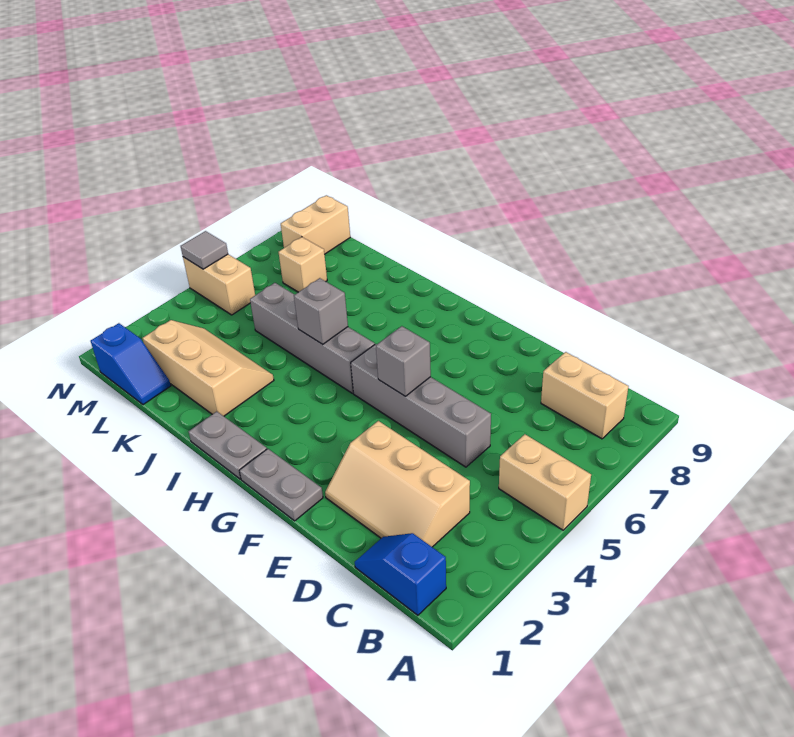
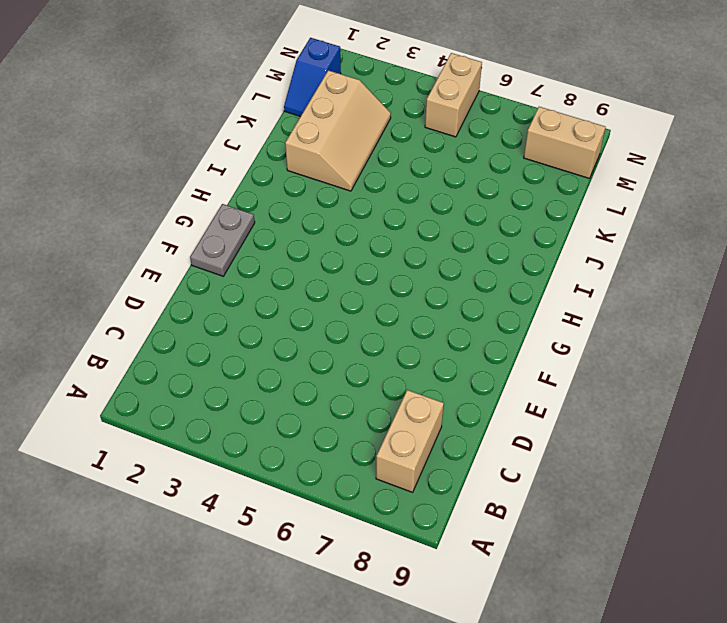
none -> tan 1x2 brick [499,434,591,530]
none -> blue 1x2 slope [355,533,446,615]
none -> tan 2x3 slope [325,421,470,547]

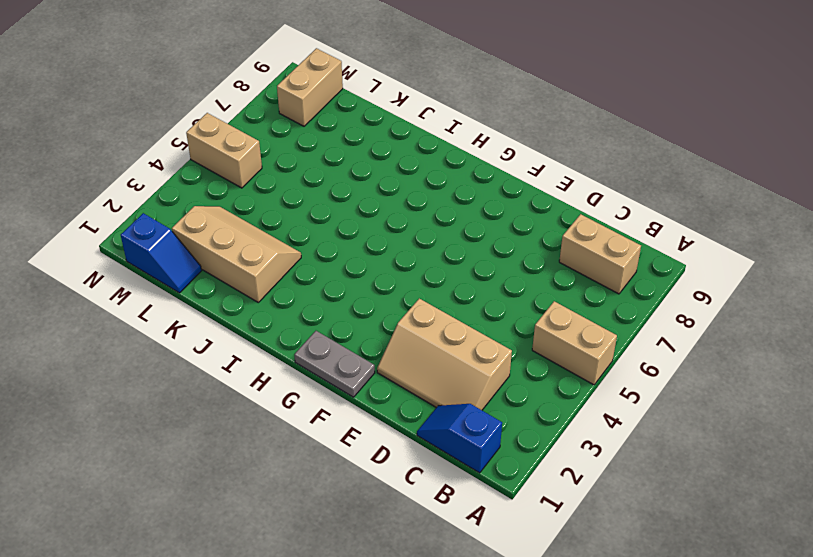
none -> grey 1x4 brick [351,344,491,467]
none -> grey 1x2 plate [189,411,267,479]
none -> grey 1x4 brick [250,283,375,393]

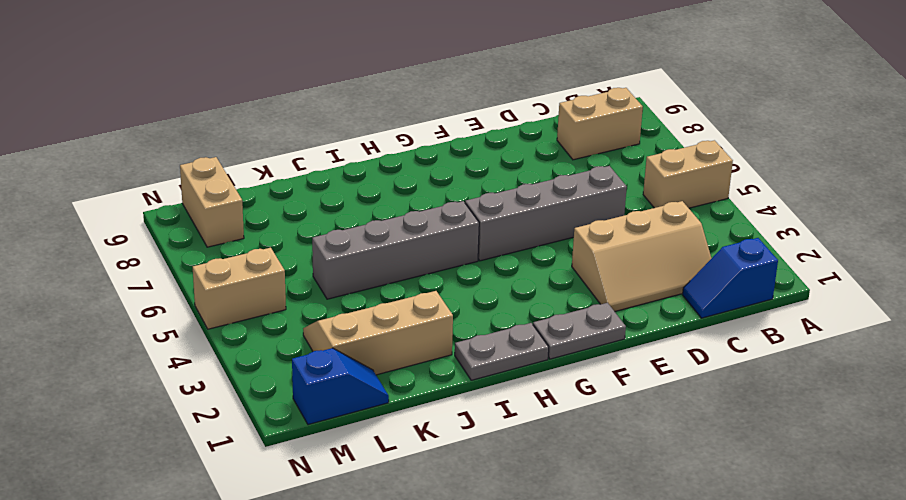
none -> tan 1x1 brick [279,237,327,292]
none -> grey 1x1 brick [376,326,431,396]
none -> grey 1x1 brick [294,278,348,344]

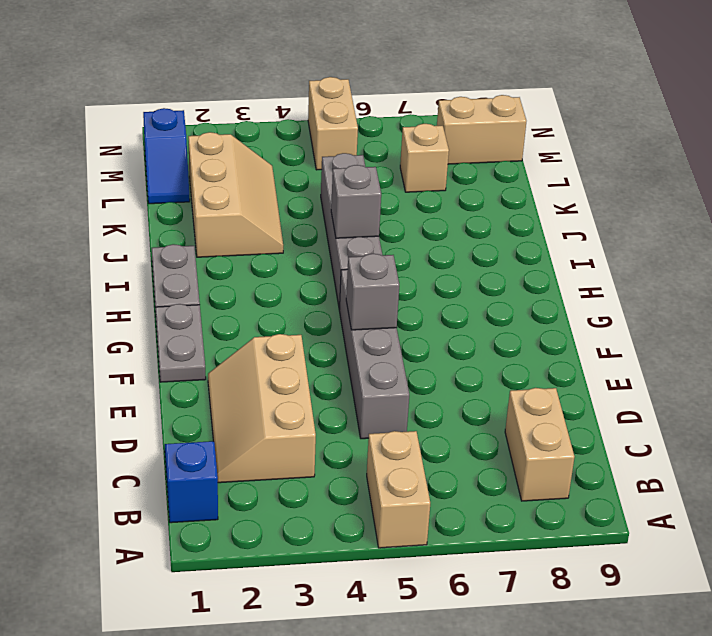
none -> grey 1x1 tile [181,231,228,269]

